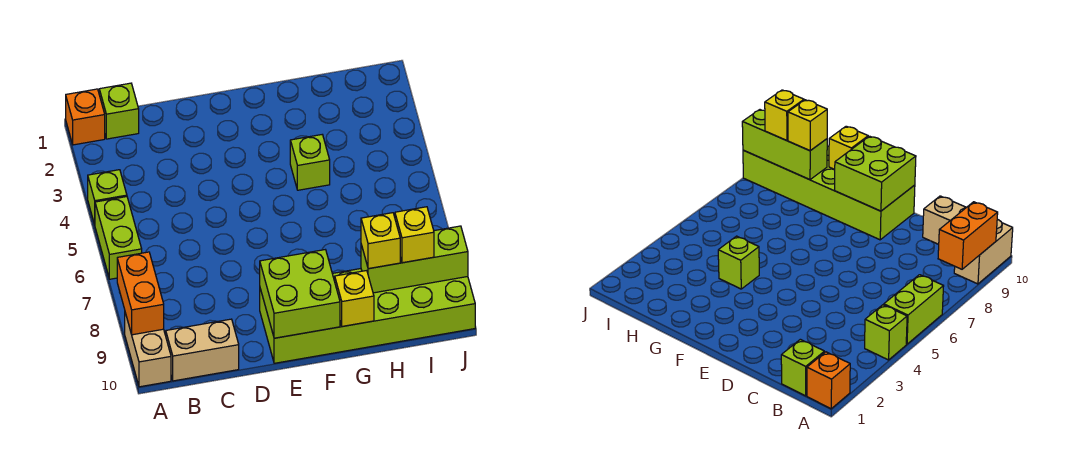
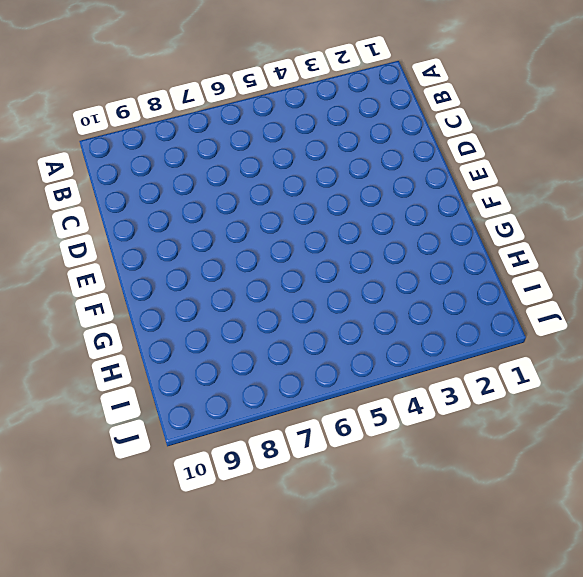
none -> orange 1x1 brick [66,89,105,145]
none -> lime 1x1 brick [88,170,127,225]
none -> lime 1x2 brick [95,197,142,279]

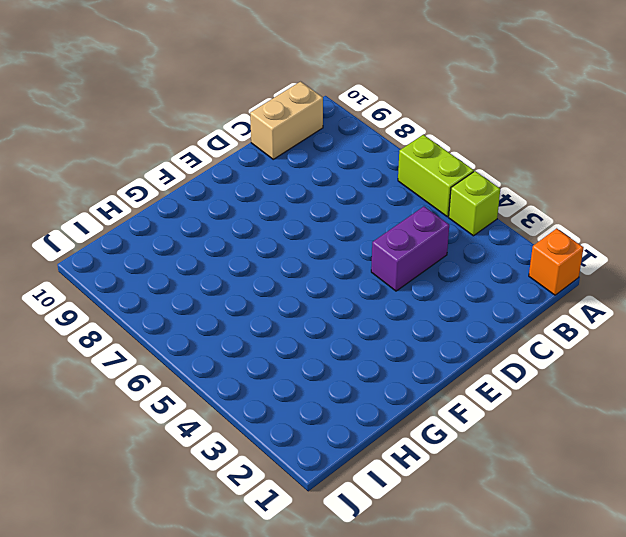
purple 1x2 brick [371,207,449,291] -> none
none -> tan 1x2 brick [125,313,171,387]
none -> lime 1x1 brick [99,83,139,139]
none -> lime 2x6 brick [260,269,475,363]

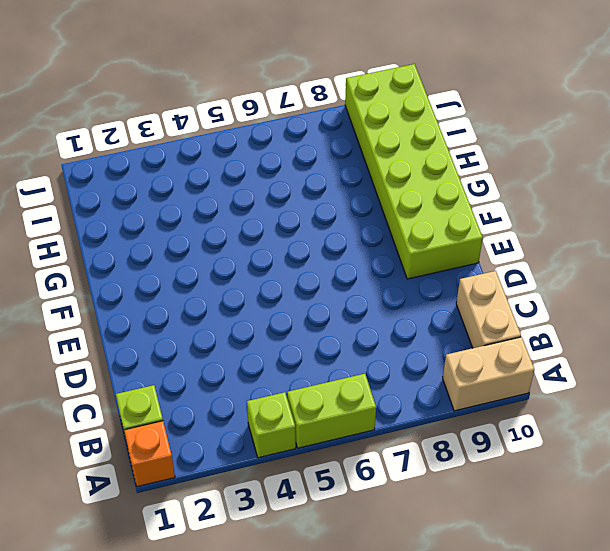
none -> lime 1x1 brick [290,135,330,190]
none -> orange 1x2 brick [117,252,164,335]
none -> lime 2x2 brick [260,250,340,338]

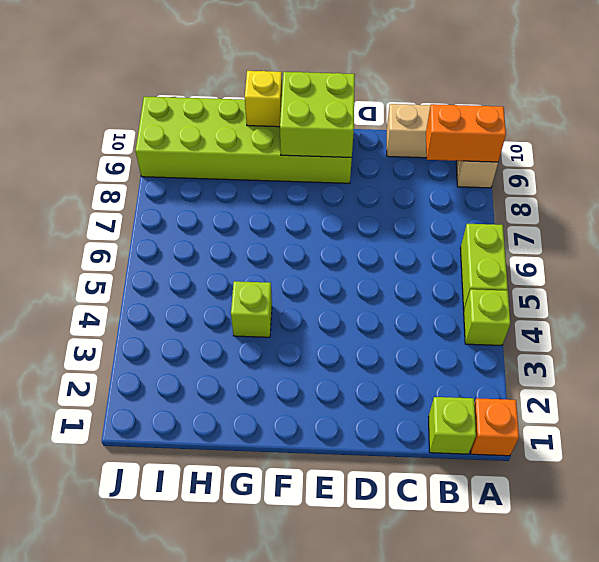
orange 1x2 brick [426,104,506,162] -> orange 1x2 brick turned to [117,252,164,335]
none -> lime 1x3 brick [361,226,468,293]
none -> yellow 1x1 brick [361,213,400,269]
none -> yellow 1x1 brick [395,207,434,263]

